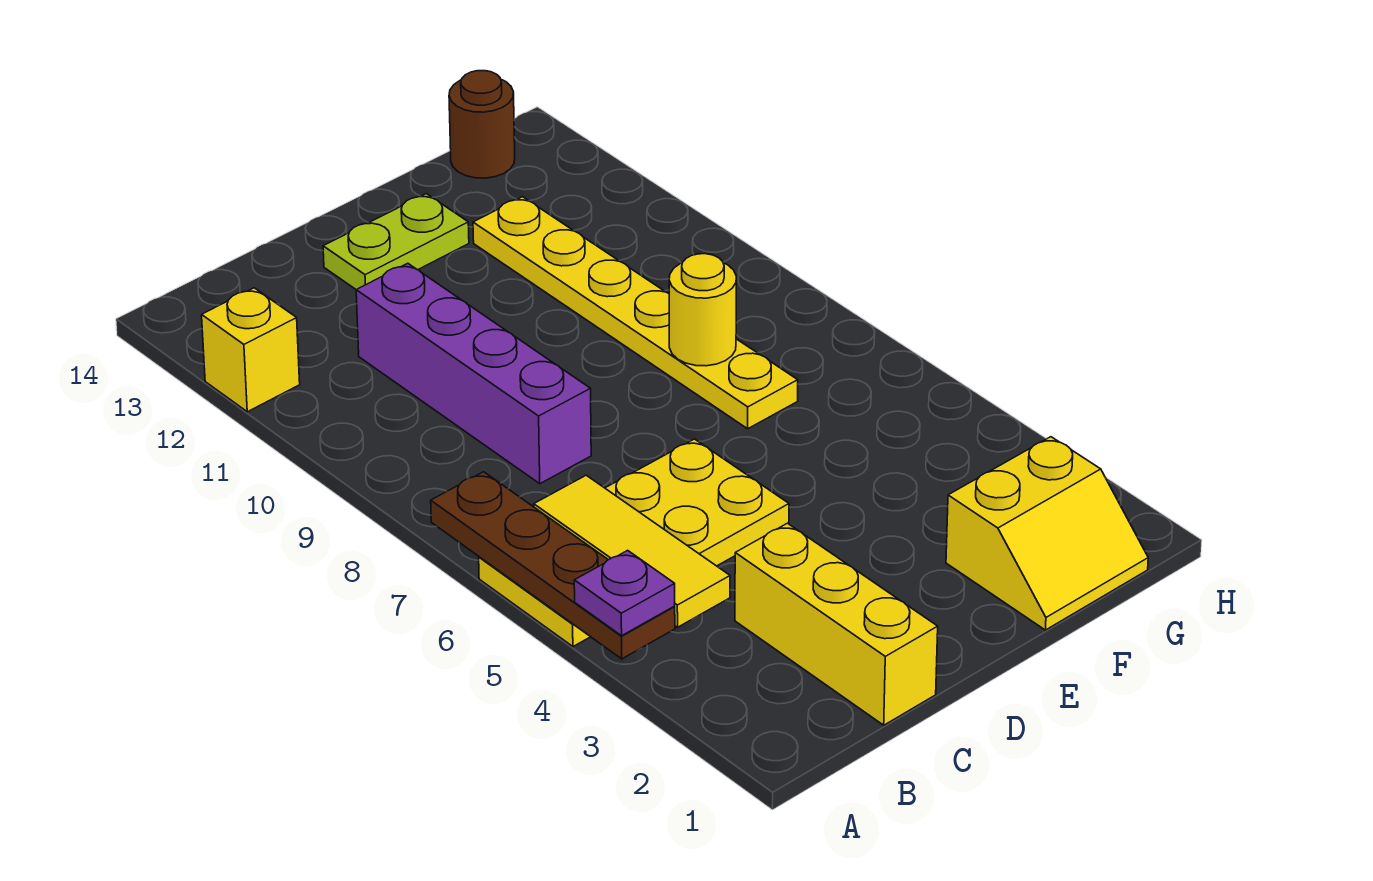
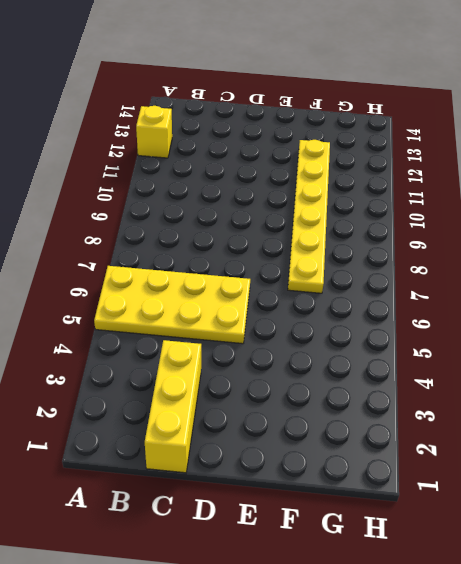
none -> purple 1x4 brick [356,263,591,484]
none -> lime 1x2 plate [323,194,469,290]
none -> yellow 2x2 slope [946,437,1148,630]

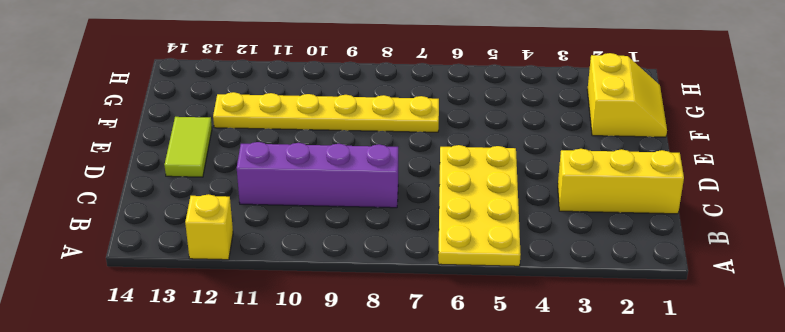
lime 1x2 tile [164,117,212,177] -> lime 1x2 plate [323,194,469,290]
none -> brown 1x1 round brick [449,71,515,178]
none -> brown 1x4 plate [431,472,675,659]
none -> yellow 1x3 tile [534,475,730,627]

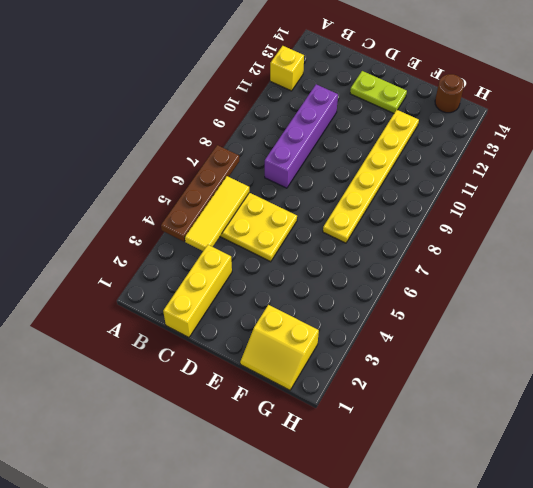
none -> yellow 1x1 round brick [669,254,736,366]
none -> purple 1x1 plate [574,550,675,636]

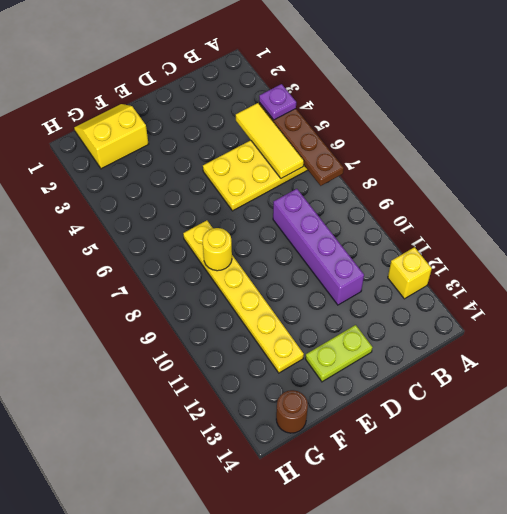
none -> yellow 1x3 brick [735,523,938,725]

